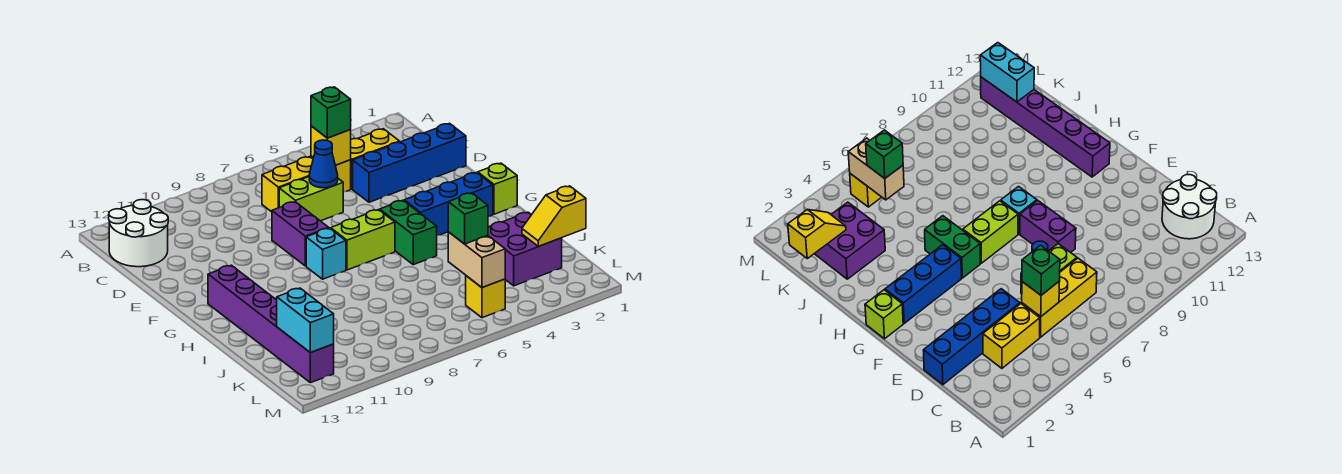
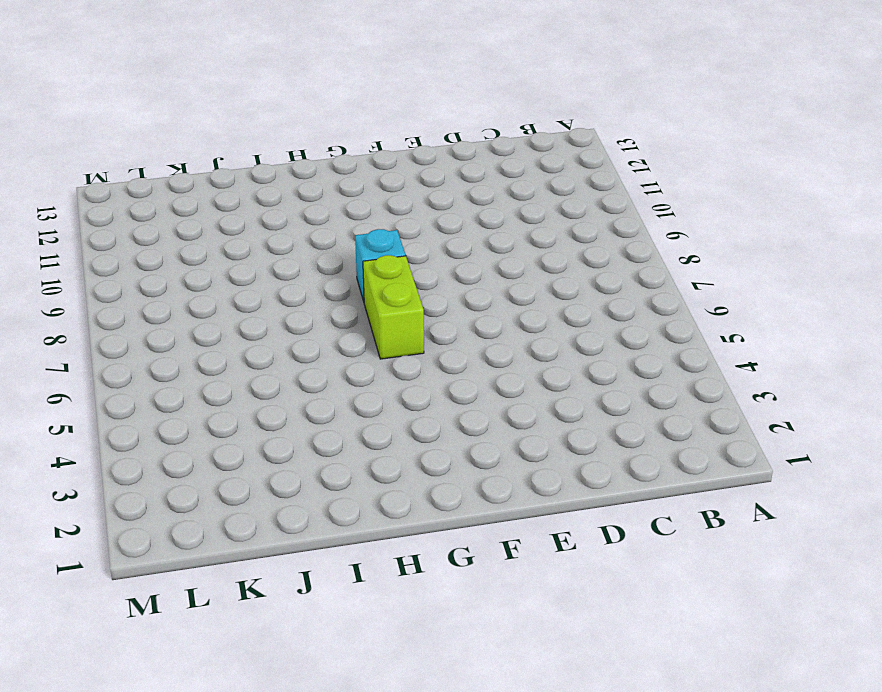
none -> white 2x2 round brick [109,200,168,267]
none -> yellow 1x2 brick [351,129,400,189]
none -> yellow 1x3 brick [262,156,351,212]

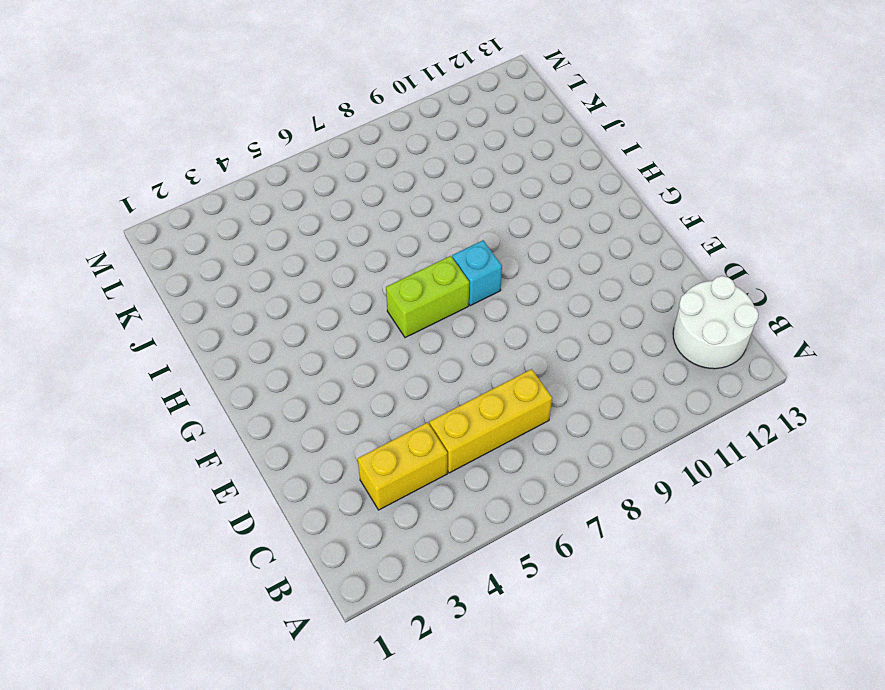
none -> blue 1x4 brick [353,123,466,202]
none -> lime 1x2 brick [279,177,343,221]
none -> purple 1x2 brick [272,202,328,266]

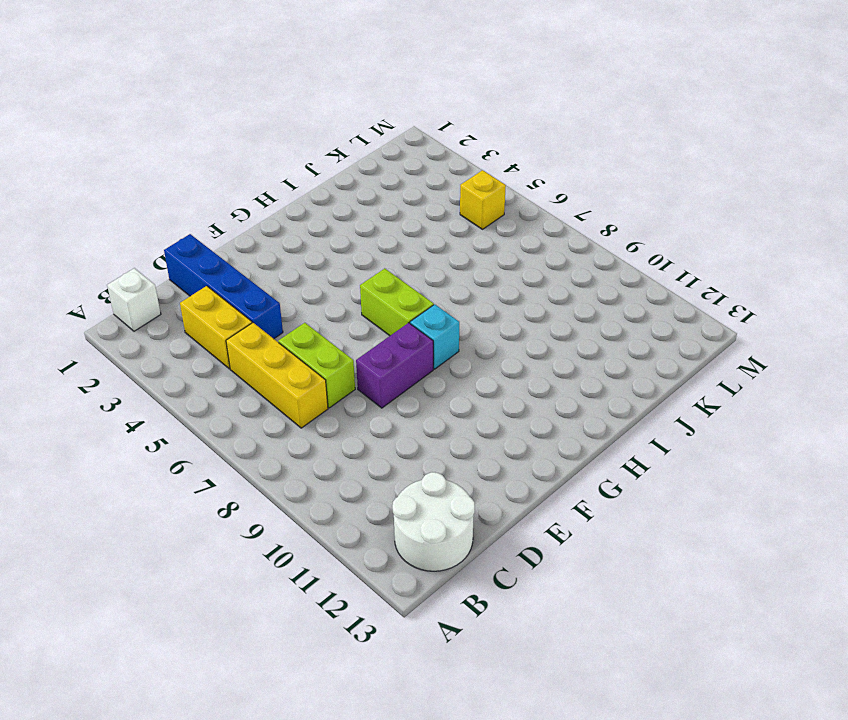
white 1x1 brick [107,268,161,331] -> none
none -> lime 1x1 brick [478,163,517,214]
none -> blue 1x3 brick [404,173,493,236]
none -> green 1x2 brick [380,200,437,265]

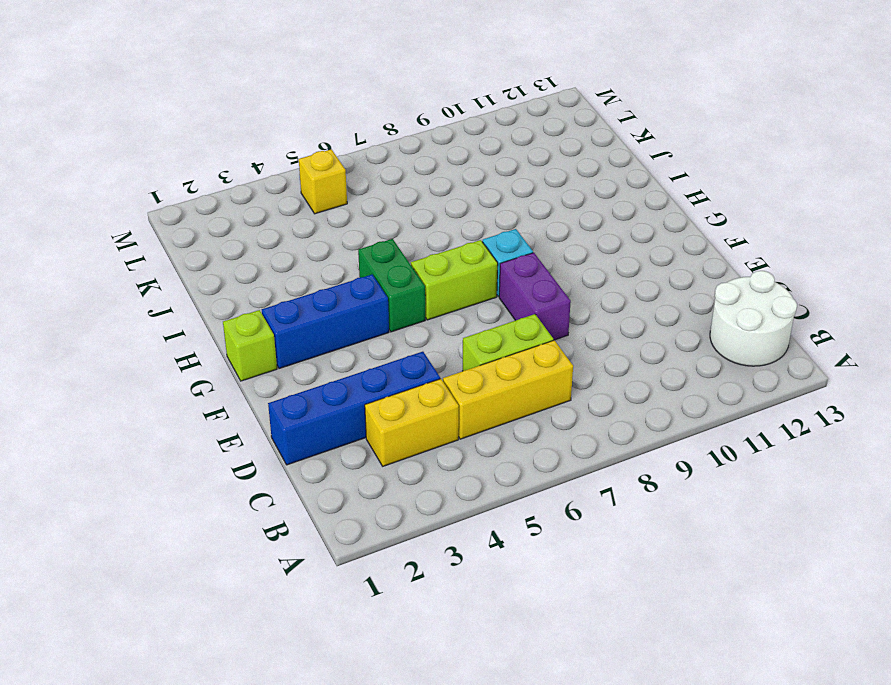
none -> purple 1x6 brick [208,265,334,383]
none -> purple 2x2 brick [488,212,562,286]
none -> yellow 1x1 brick [311,126,351,165]

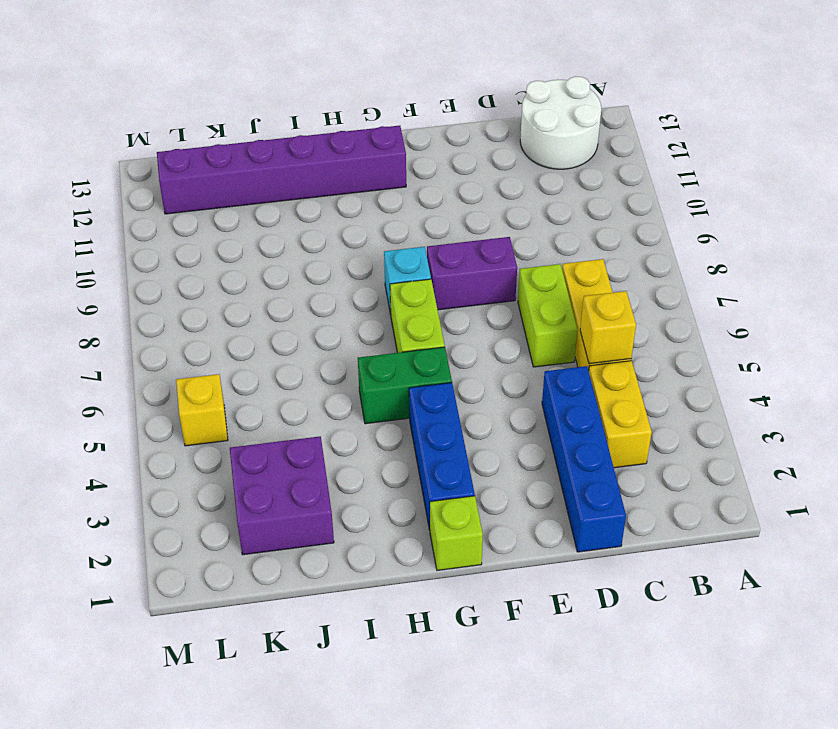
none -> blue 1x1 cone [309,140,338,188]
none -> yellow 1x2 slope [522,186,586,246]
none -> tan 1x2 brick [448,232,505,288]

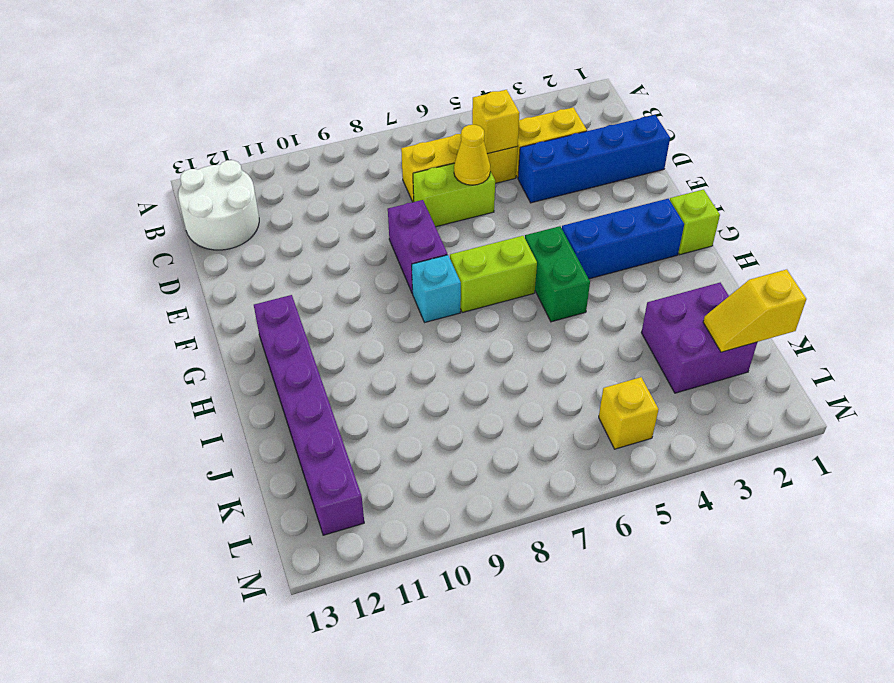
yellow 1x1 cone [454,125,490,185] -> blue 1x1 cone [309,140,338,188]
none -> tan 1x2 brick [448,232,505,288]
none -> cyan 1x2 brick [277,288,334,353]
none -> green 1x1 brick [311,87,351,138]

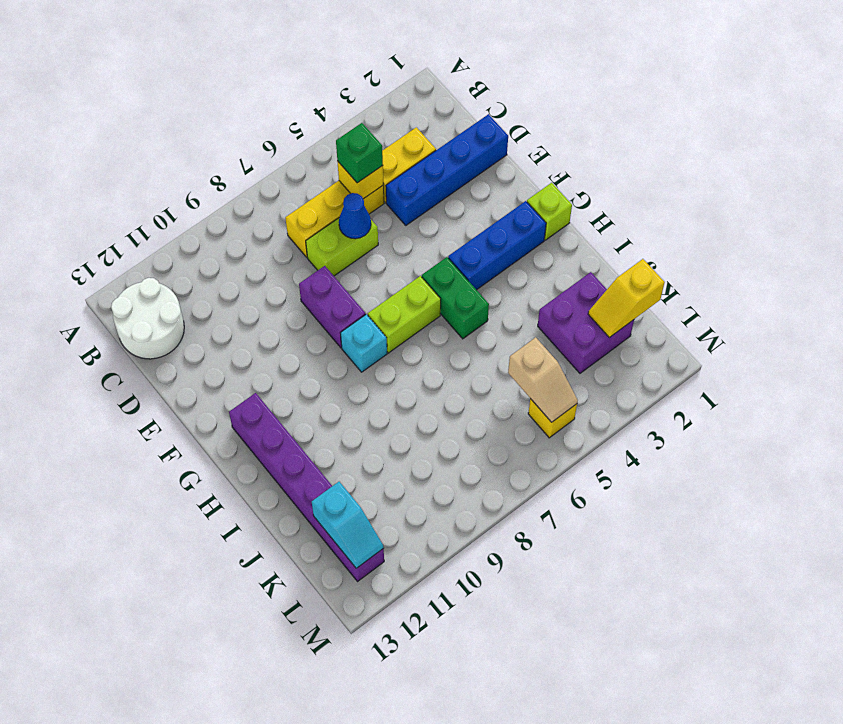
tan 1x2 slope [508,337,578,422] -> tan 1x2 brick [448,232,505,288]
cyan 1x2 slope [312,482,384,568] -> cyan 1x2 brick [277,288,334,353]
none -> green 1x1 brick [448,193,488,244]

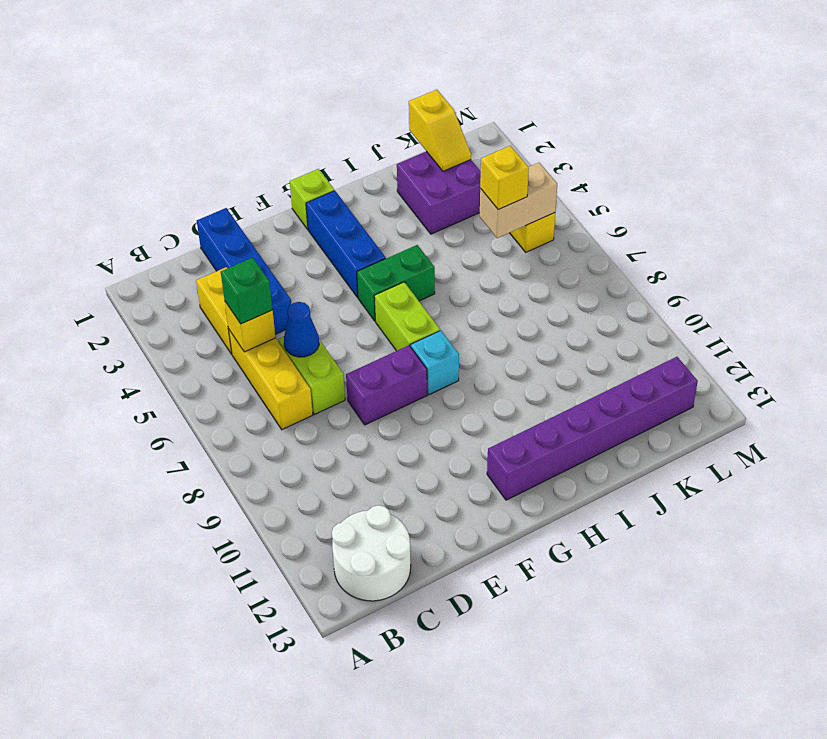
yellow 1x1 brick [480,146,529,210] -> green 1x1 brick [448,193,488,244]
none -> cyan 1x2 brick [277,288,334,353]

